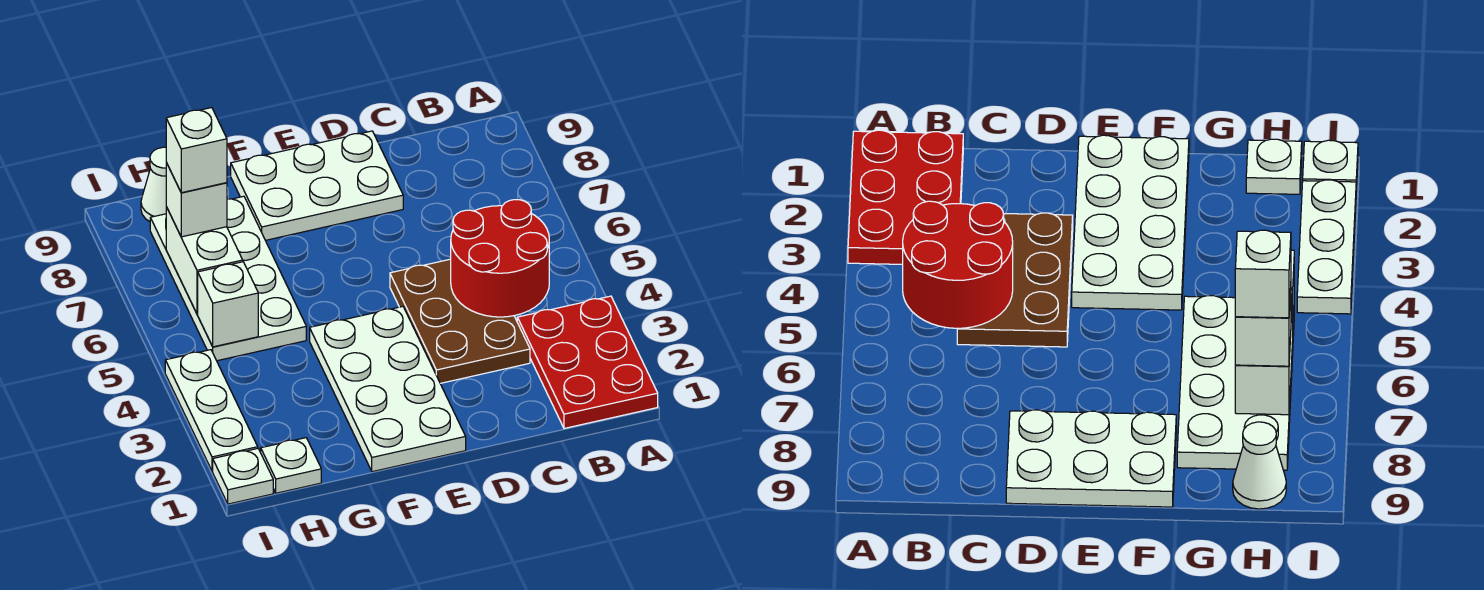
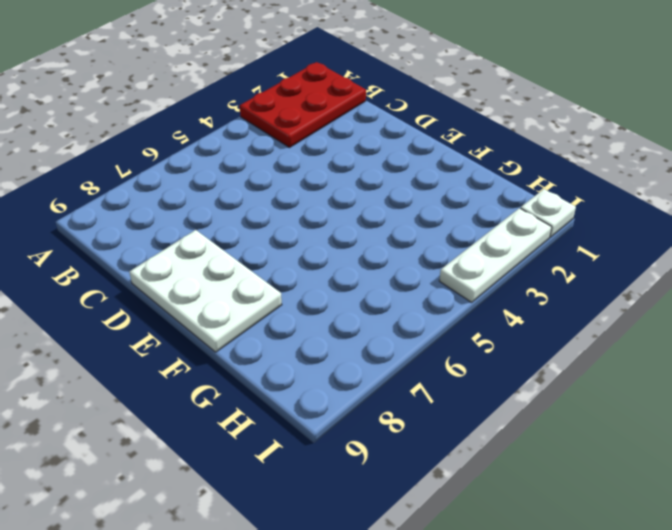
none -> brown 2x3 plate [390,259,530,383]
none -> white 2x4 plate [310,307,466,472]
none -> white 2x4 plate [150,196,306,361]

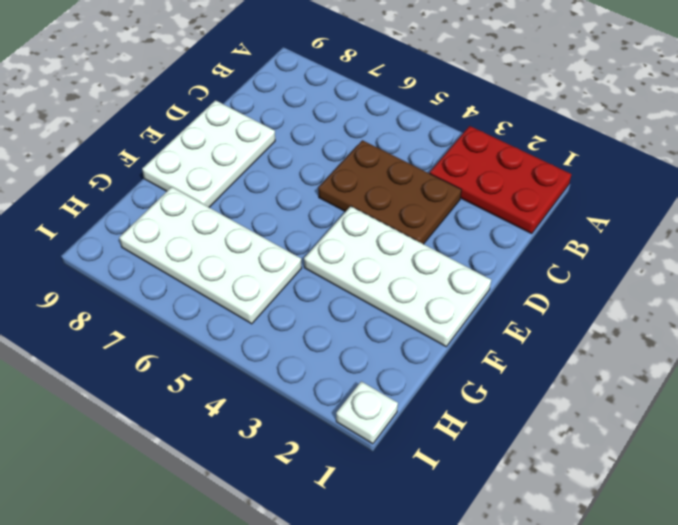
none -> white 1x1 plate [261,438,321,493]
none -> white 1x1 cone [141,147,166,222]
none -> white 1x3 plate [165,350,258,471]

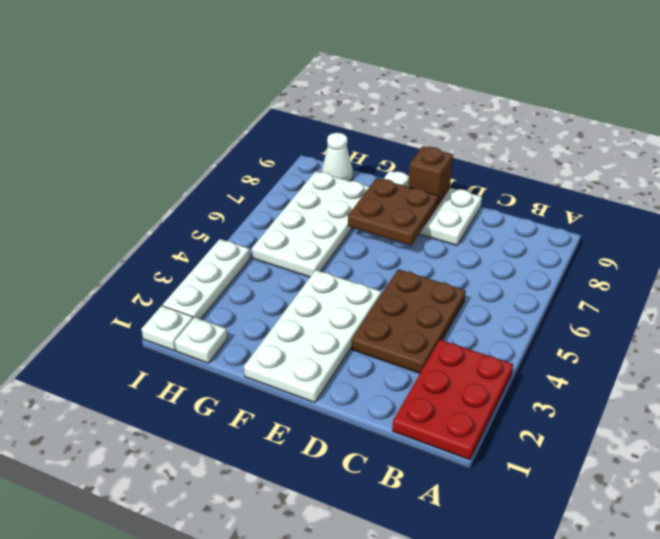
brown 2x2 plate [348,178,438,245] -> none
brown 1x1 brick [408,146,453,205] -> none
none -> red 2x2 round brick [451,200,549,317]
none -> white 1x1 brick [198,262,258,347]
none -> white 1x2 brick [166,207,243,314]

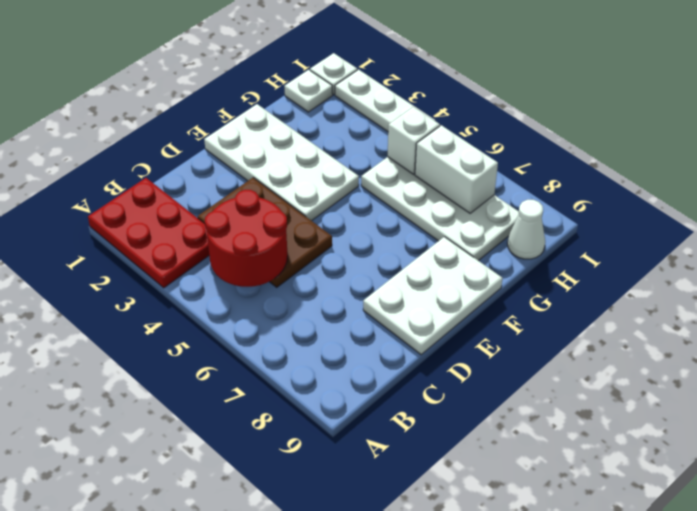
none -> white 1x1 brick [166,162,227,237]
none -> white 1x1 brick [166,108,227,193]

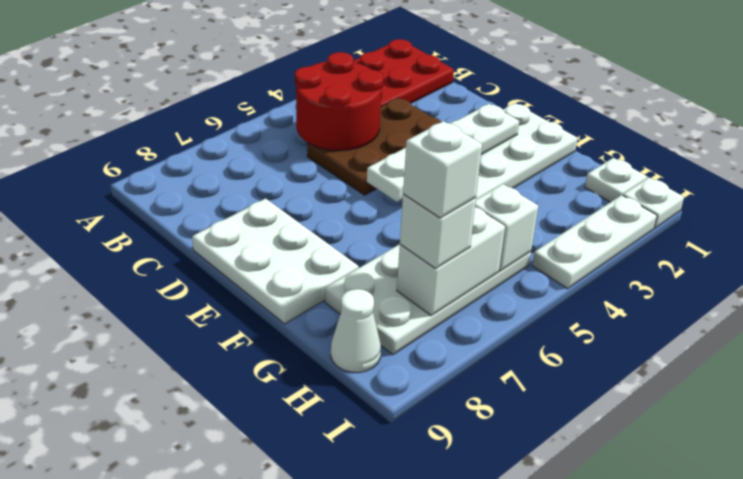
white 1x4 plate [367,104,519,202] -> none

